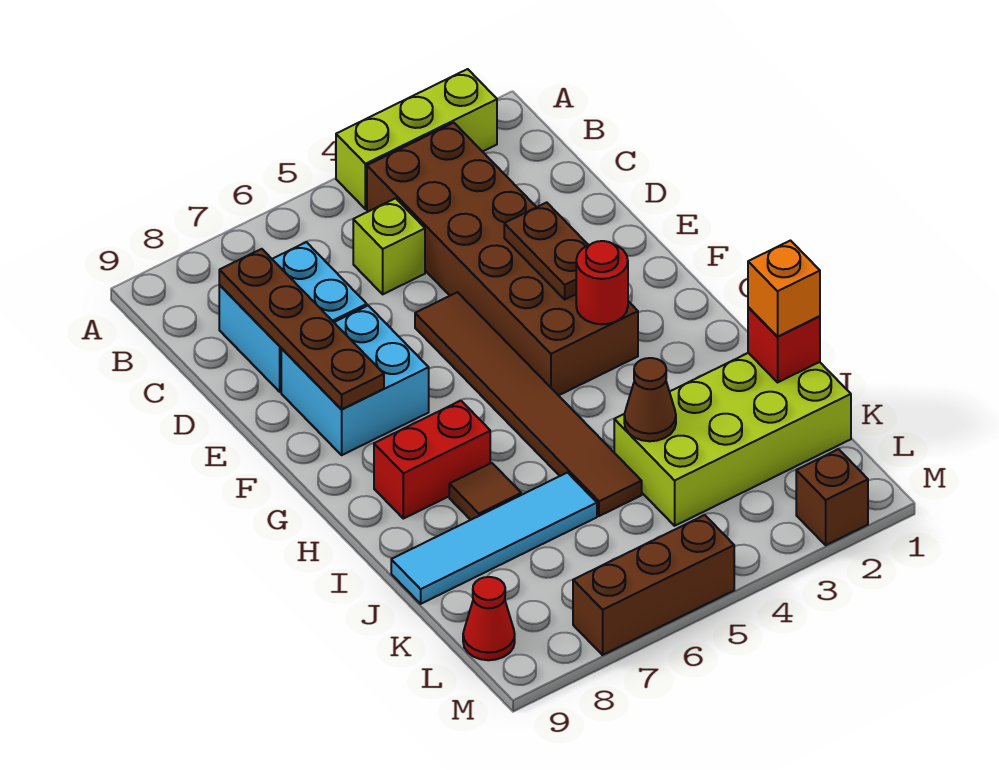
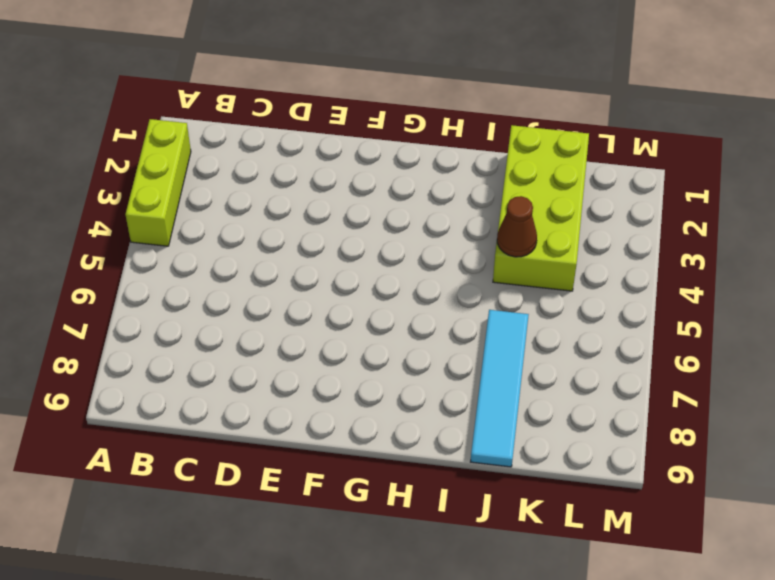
none -> brown 2x6 brick [367,123,638,396]
none -> lime 1x1 brick [353,198,425,294]
none -> cyan 2x2 brick [219,242,367,392]

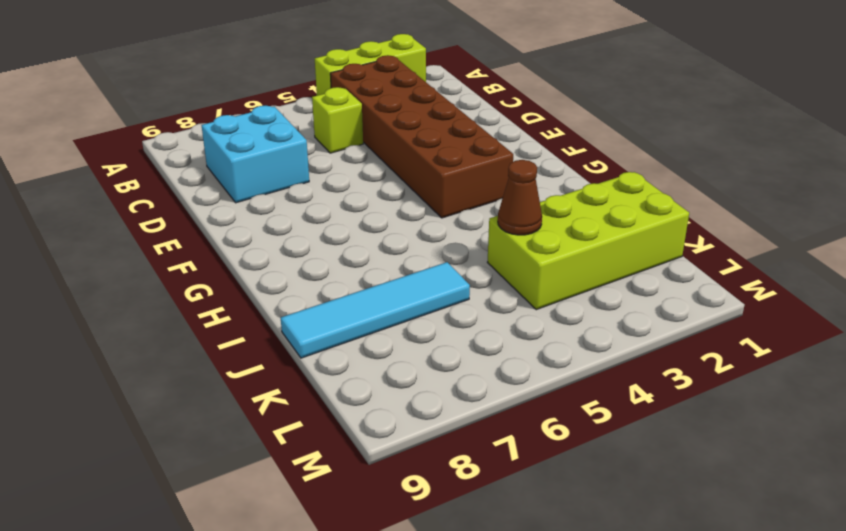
none -> brown 1x6 tile [415,292,642,516]
none -> cyan 2x2 brick [281,306,429,455]
none -> red 1x2 brick [374,401,490,519]

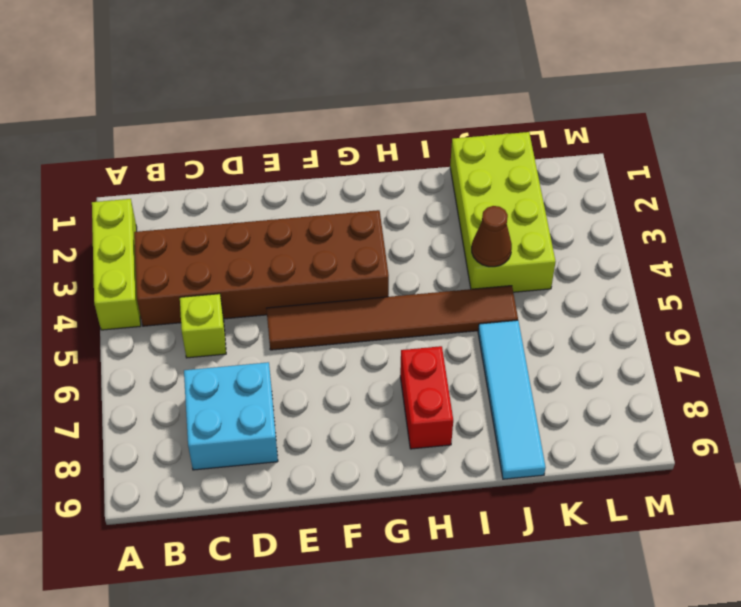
none -> cyan 2x2 brick [281,306,429,455]
none -> brown 1x1 tile [449,463,521,520]
none -> red 1x1 cone [463,577,515,660]

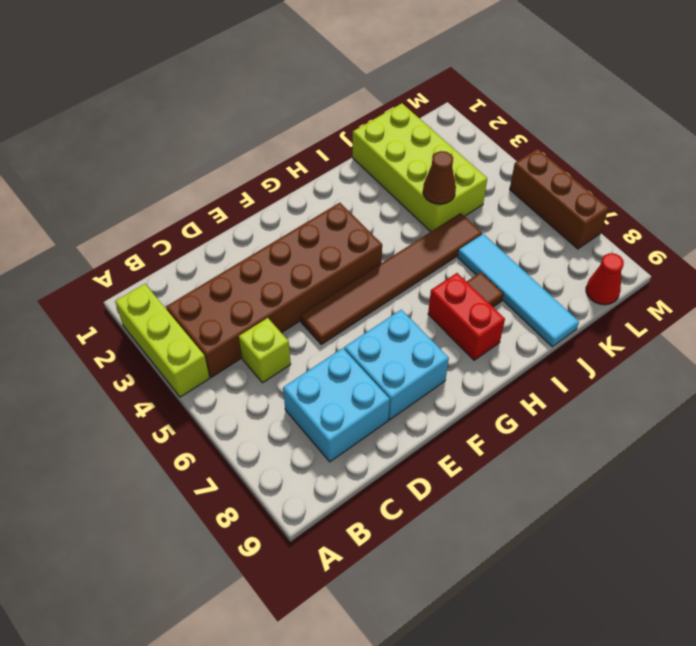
none -> brown 1x1 brick [796,449,868,545]
none -> brown 1x4 plate [219,249,384,409]
none -> brown 1x2 plate [504,202,588,299]

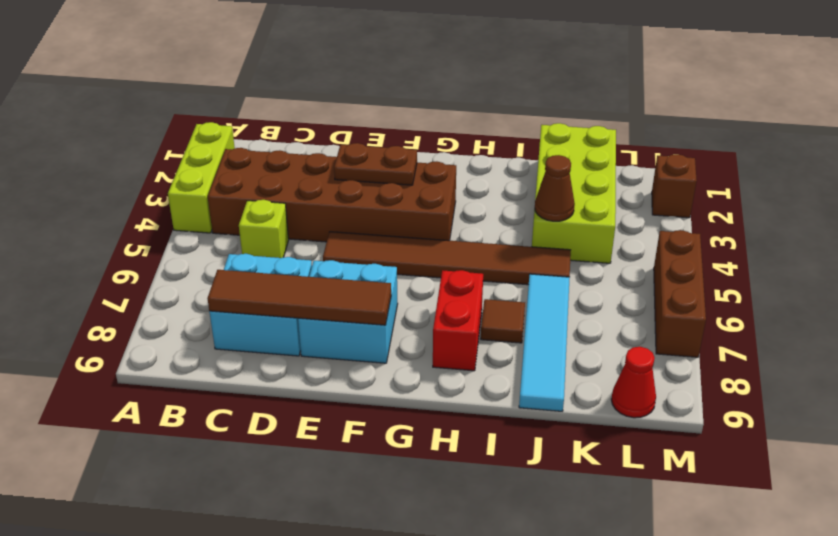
brown 1x4 tile [208,270,391,325] -> brown 1x4 plate [219,249,384,409]
none -> red 1x1 round brick [576,241,628,324]
none -> red 1x1 brick [748,307,820,382]
none -> orange 1x1 brick [748,241,820,336]

